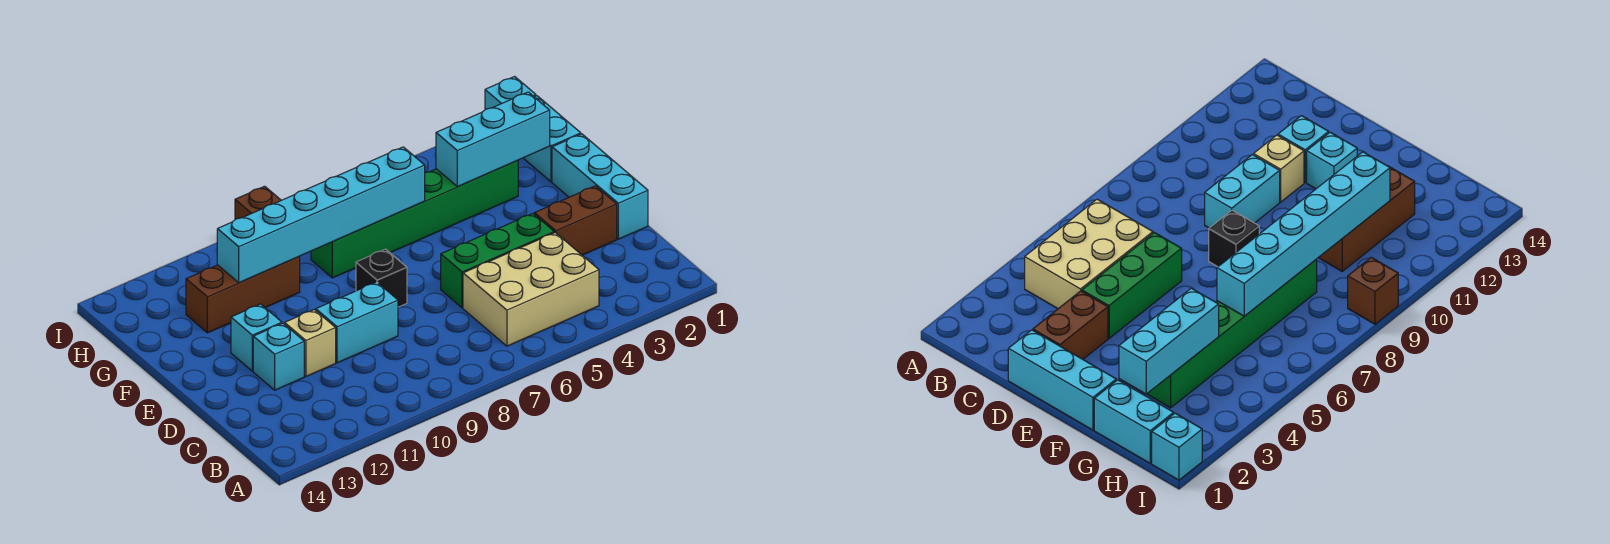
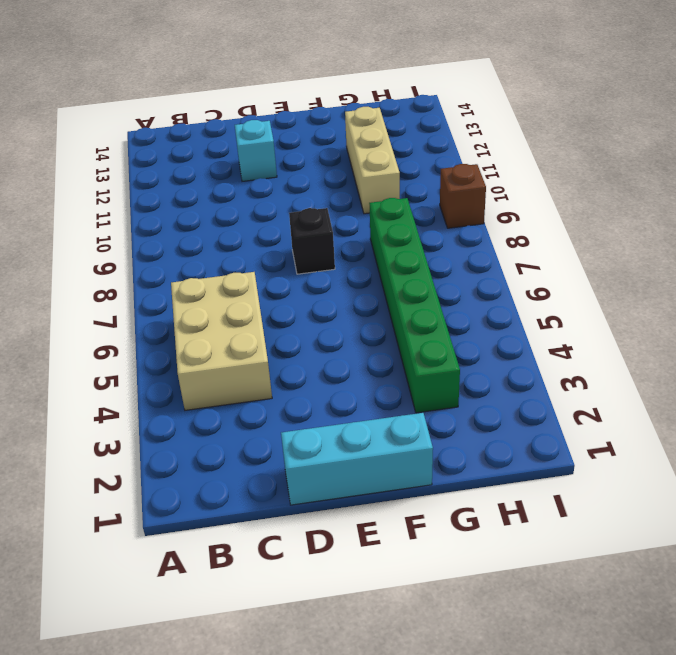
tan 1x3 brick [345,107,400,214] -> brown 1x3 brick [186,257,300,333]
none -> brown 1x2 brick [534,186,617,255]
none -> green 1x3 brick [441,213,554,308]
none -> cyan 1x2 brick [316,282,398,363]

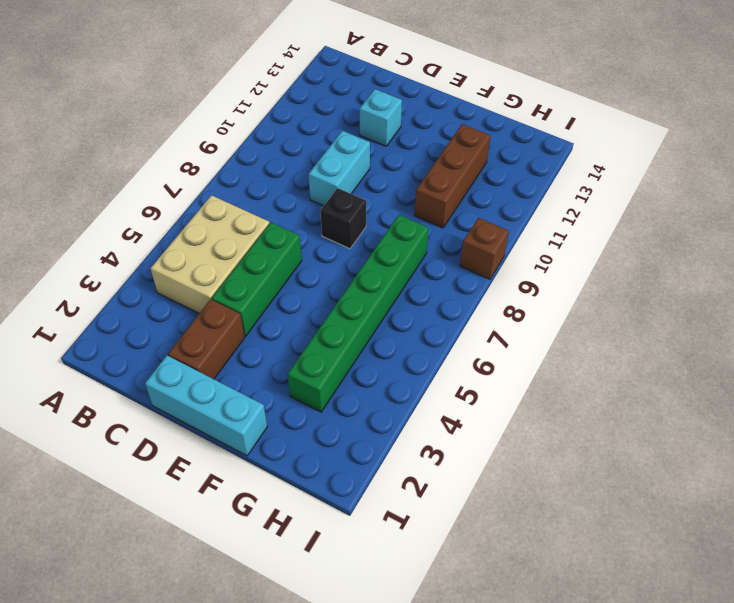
none -> tan 1x1 brick [285,310,336,376]
none -> cyan 1x1 brick [231,304,282,371]
none -> cyan 1x2 brick [524,96,581,182]

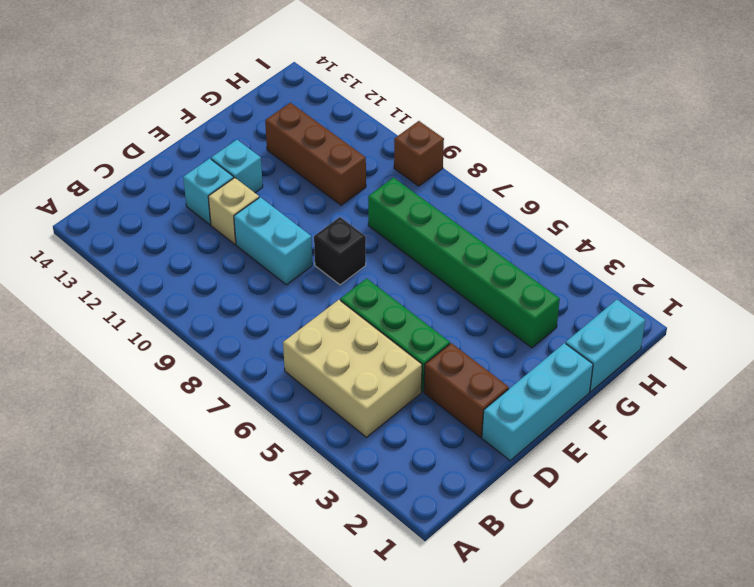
none -> cyan 1x1 brick [485,77,536,110]
none -> cyan 1x3 brick [436,92,550,187]
none -> cyan 1x6 brick [217,147,425,283]

